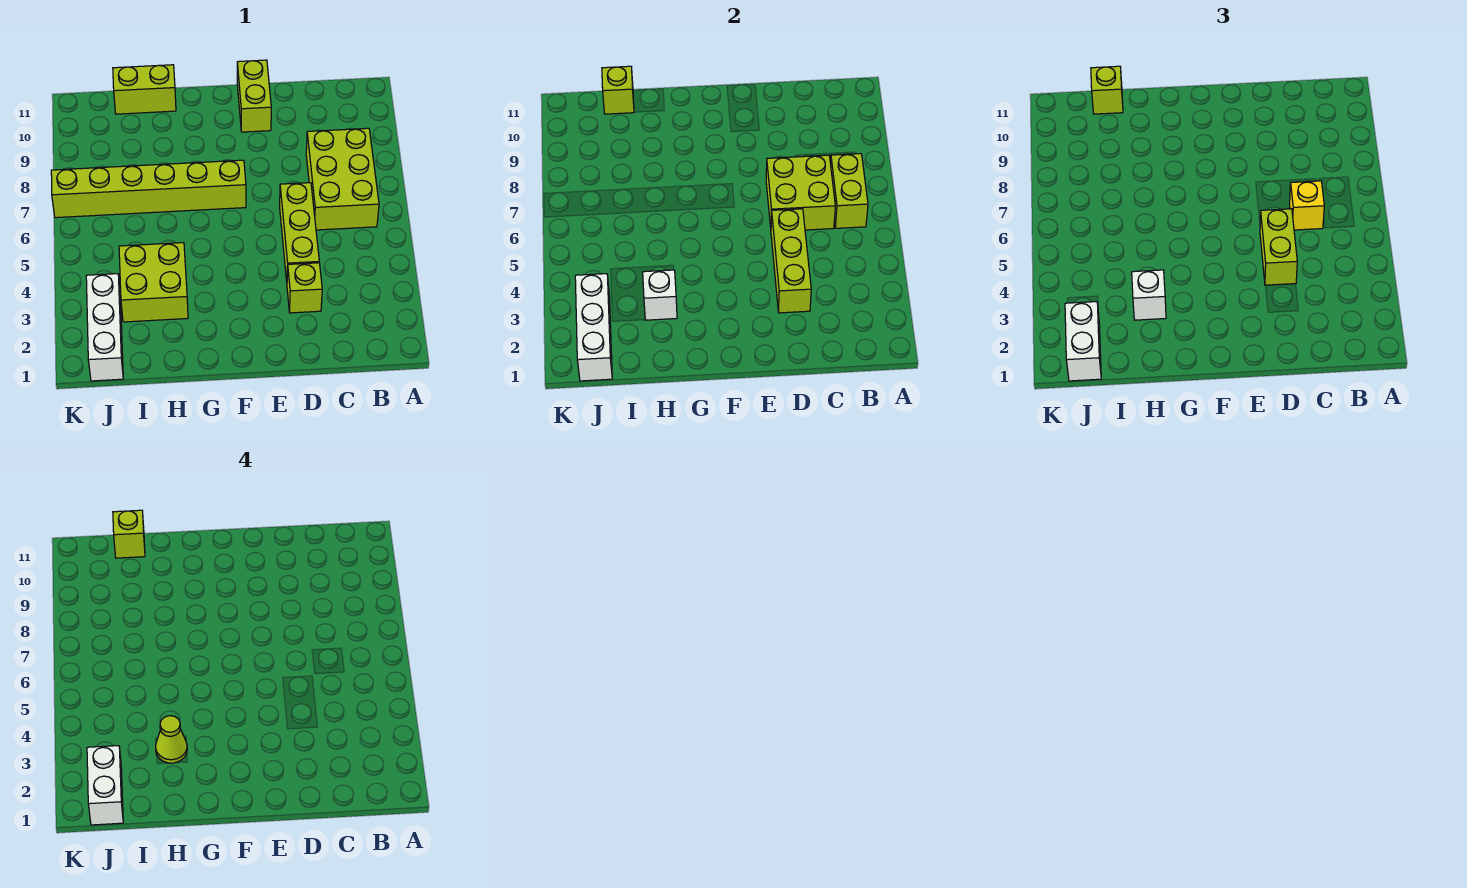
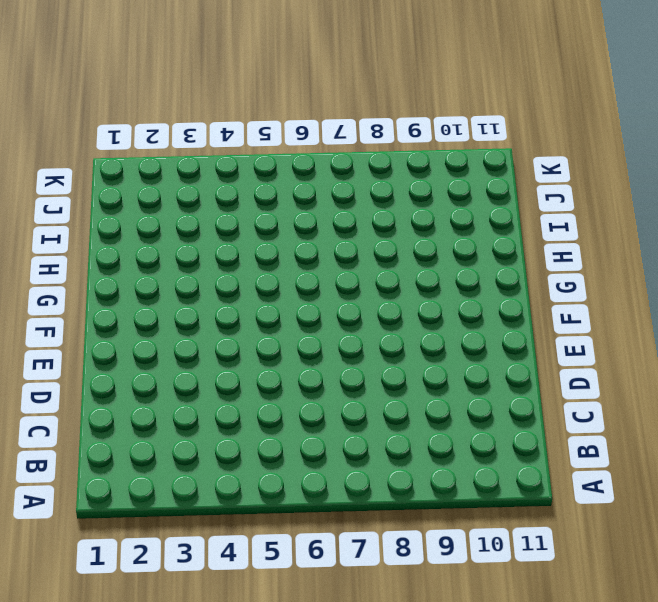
none -> lime 2x3 brick [306,128,379,230]
none -> lime 1x1 brick [287,263,322,313]
none -> lime 1x3 brick [280,183,319,281]

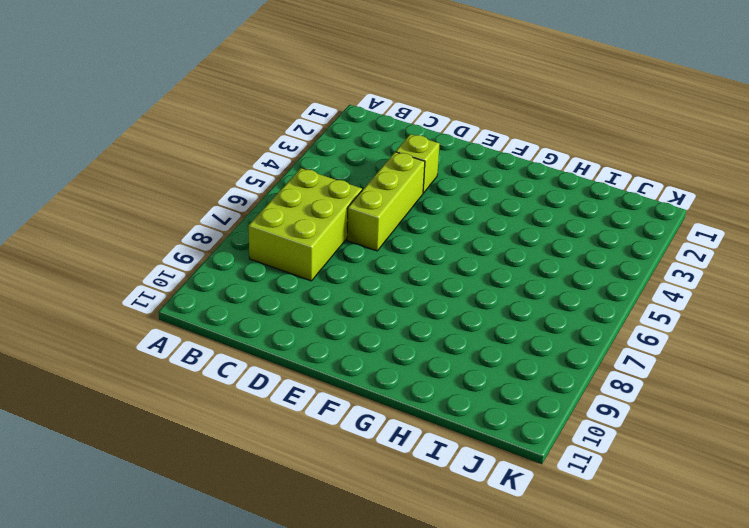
none -> lime 1x2 brick [237,60,271,132]
none -> lime 1x6 brick [51,160,246,218]
none -> lime 2x2 brick [119,243,188,322]

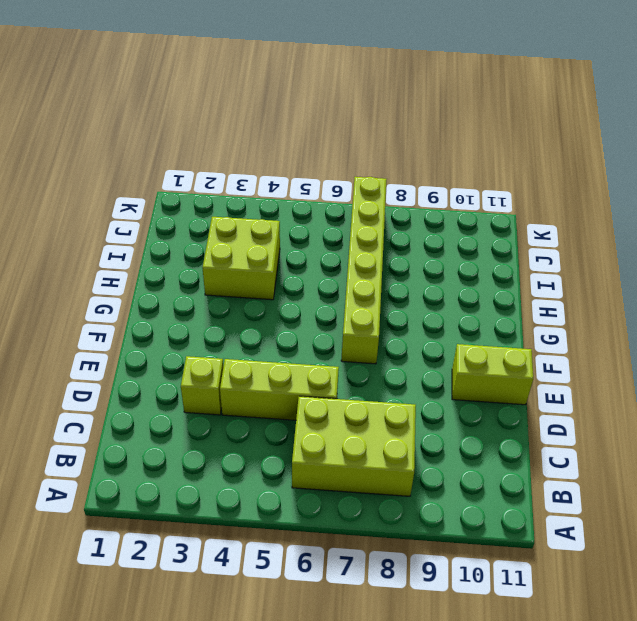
none -> lime 1x2 brick [113,65,176,114]
none -> white 1x3 brick [86,274,123,381]
none -> lime 1x2 brick [830,154,868,228]

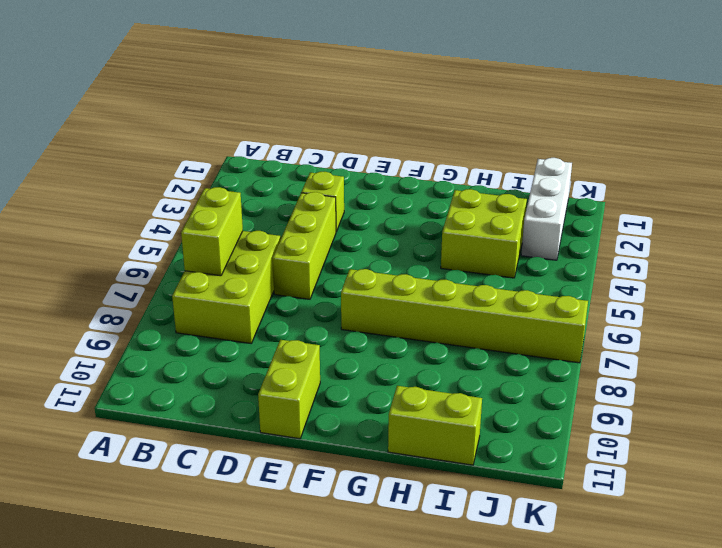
none -> lime 2x2 brick [766,155,835,230]
none -> lime 1x3 brick [771,209,811,313]
none -> white 1x1 brick [643,270,677,320]

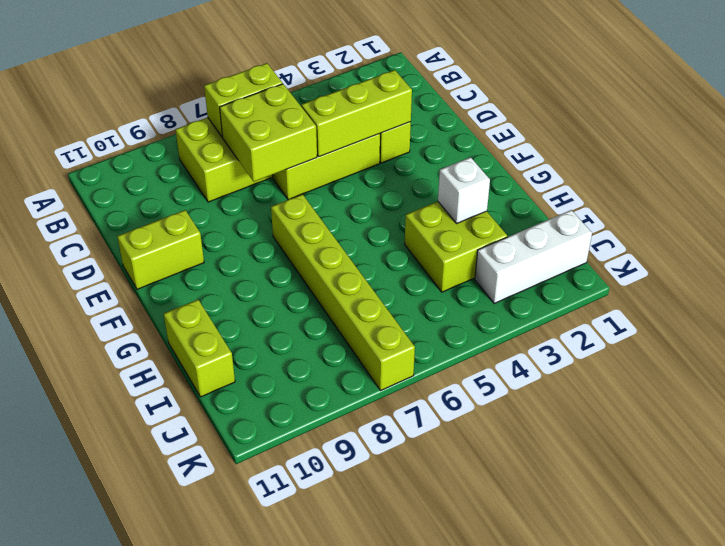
none -> lime 1x1 brick [602,66,634,114]
none -> white 1x3 brick [575,274,612,381]
none -> yellow 1x1 brick [1290,181,1324,230]

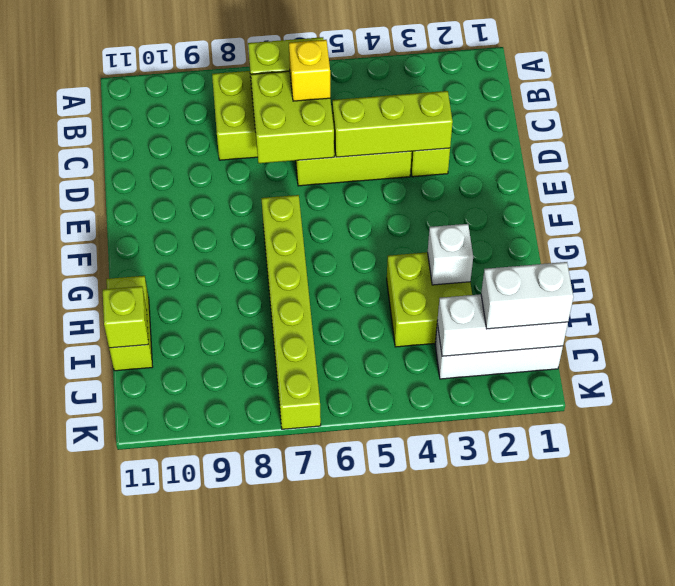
none -> lime 1x2 brick [237,60,271,132]
none -> lime 1x2 brick [1260,209,1297,285]
none -> white 1x1 brick [1132,270,1166,320]

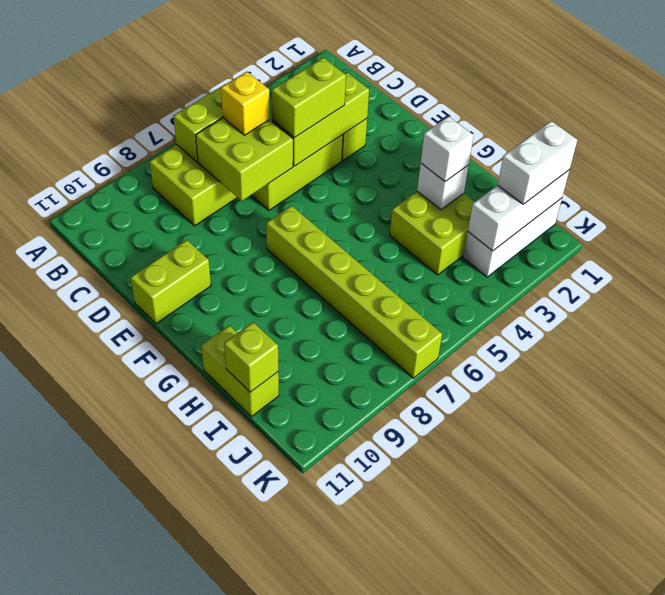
none -> lime 1x1 brick [1091,66,1123,114]
none -> lime 1x1 cone [156,716,187,763]
none -> lime 1x1 brick [113,510,145,558]

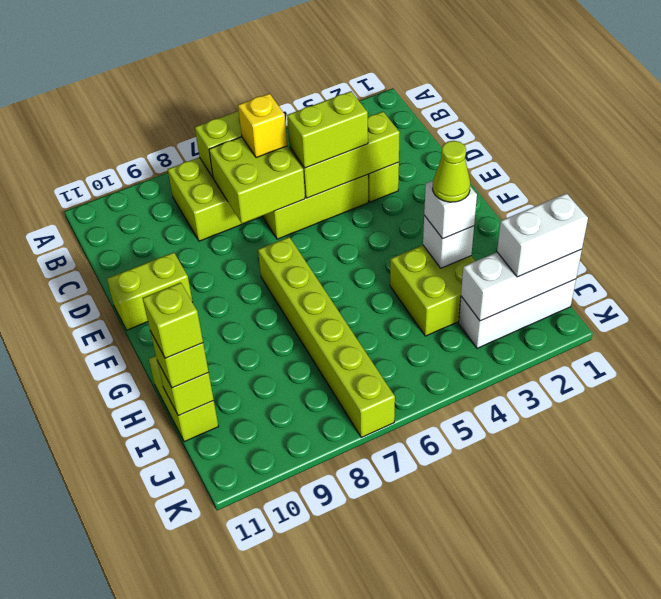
none -> white 1x2 brick [87,746,123,825]

